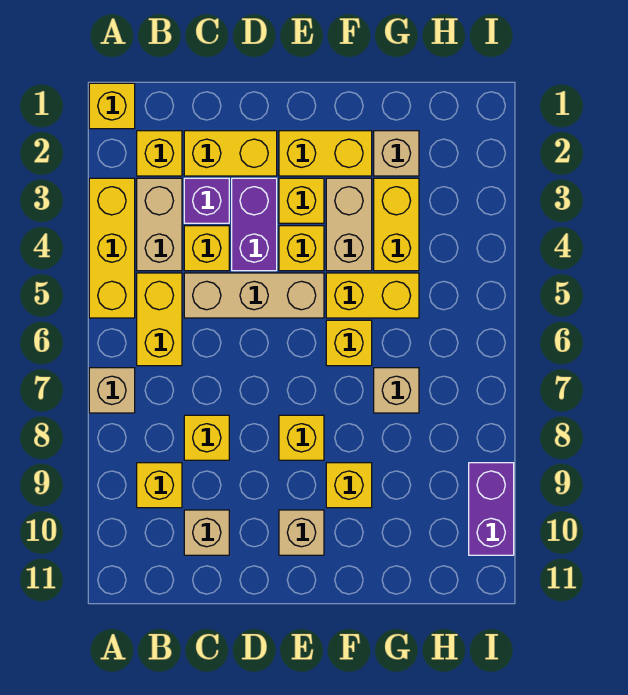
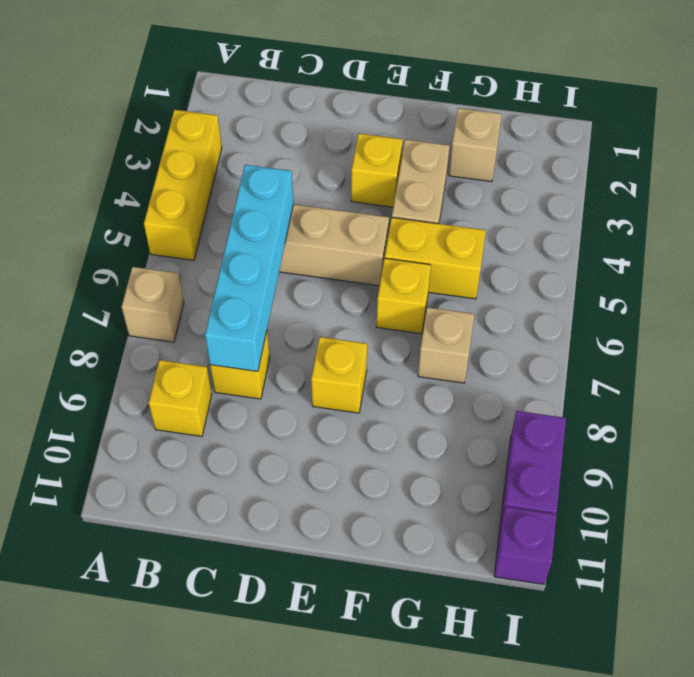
cyan 1x4 brick [205,165,293,371] -> none
purple 1x1 brick [494,507,557,584] -> purple 1x1 brick moved to [184,178,229,223]
none -> yellow 1x1 brick [89,83,135,129]
none -> yellow 1x1 brick [137,131,182,176]
none -> tan 1x2 brick [137,178,182,271]

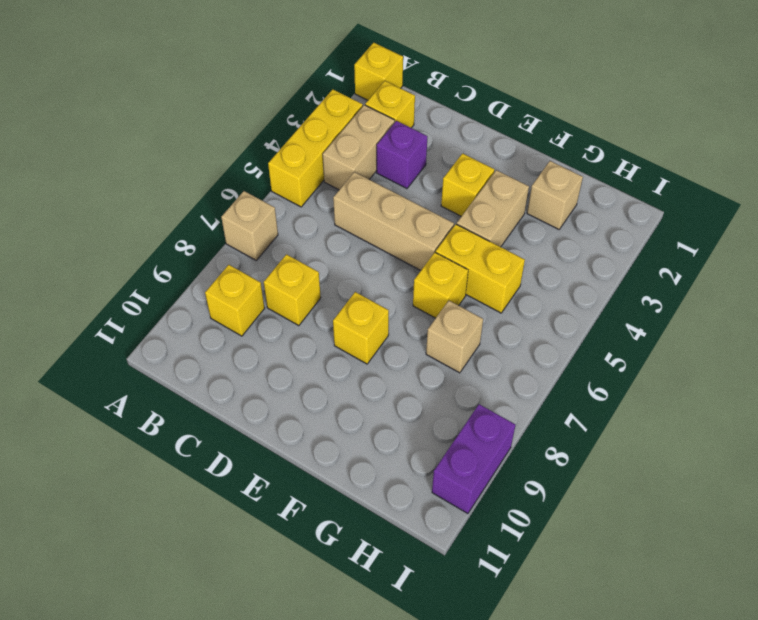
none -> yellow 1x2 brick [137,273,182,366]
none -> yellow 1x2 brick [184,131,277,176]
none -> yellow 1x1 brick [184,226,229,271]

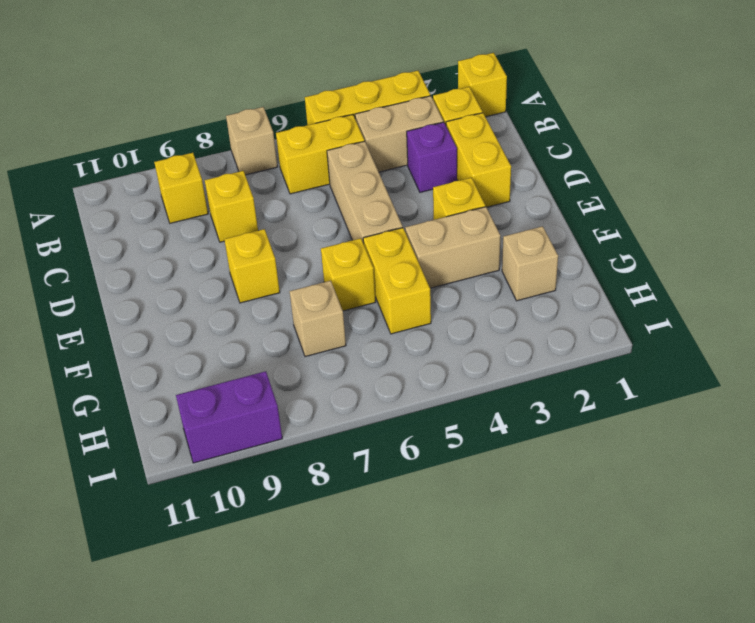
none -> yellow 1x1 brick [184,226,229,271]
none -> tan 1x1 brick [184,510,229,555]
none -> purple 1x2 brick [232,178,277,271]

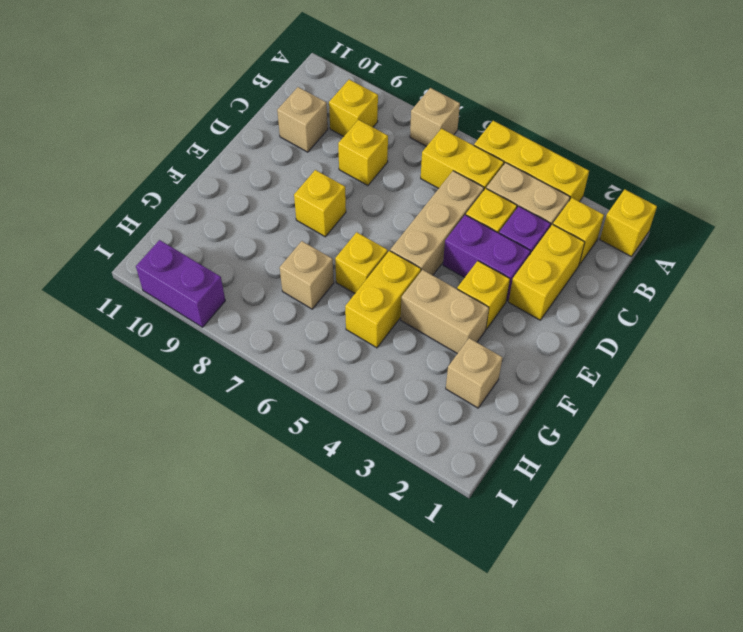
none -> yellow 1x2 brick [279,131,372,176]
none -> yellow 1x1 brick [279,226,324,271]
none -> tan 1x1 brick [279,510,324,555]

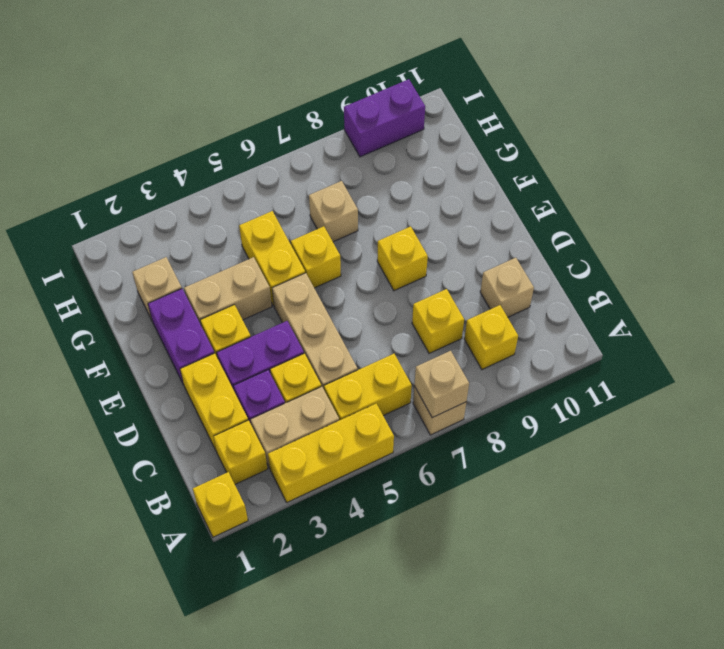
tan 1x1 brick [414,351,469,418] -> tan 1x1 brick moved to [279,510,324,555]
purple 1x2 brick [148,289,214,385] -> yellow 1x2 brick [279,131,372,176]
none -> yellow 1x1 brick [279,226,324,271]
none -> yellow 1x1 brick [326,463,372,508]
none -> yellow 1x2 brick [374,178,419,271]

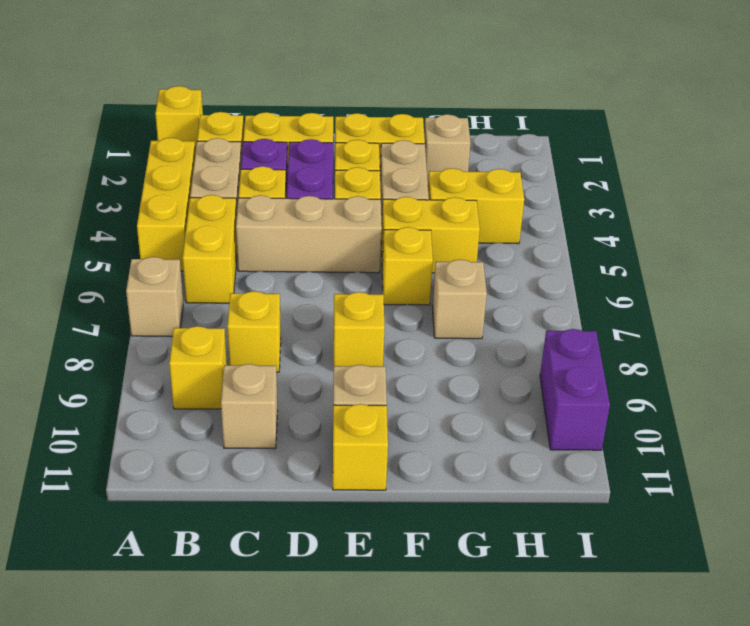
yellow 1x1 brick [333,404,388,490] -> yellow 1x1 brick moved to [326,463,372,508]
yellow 1x2 brick [428,168,524,244] -> yellow 1x2 brick turned to [374,178,419,271]

